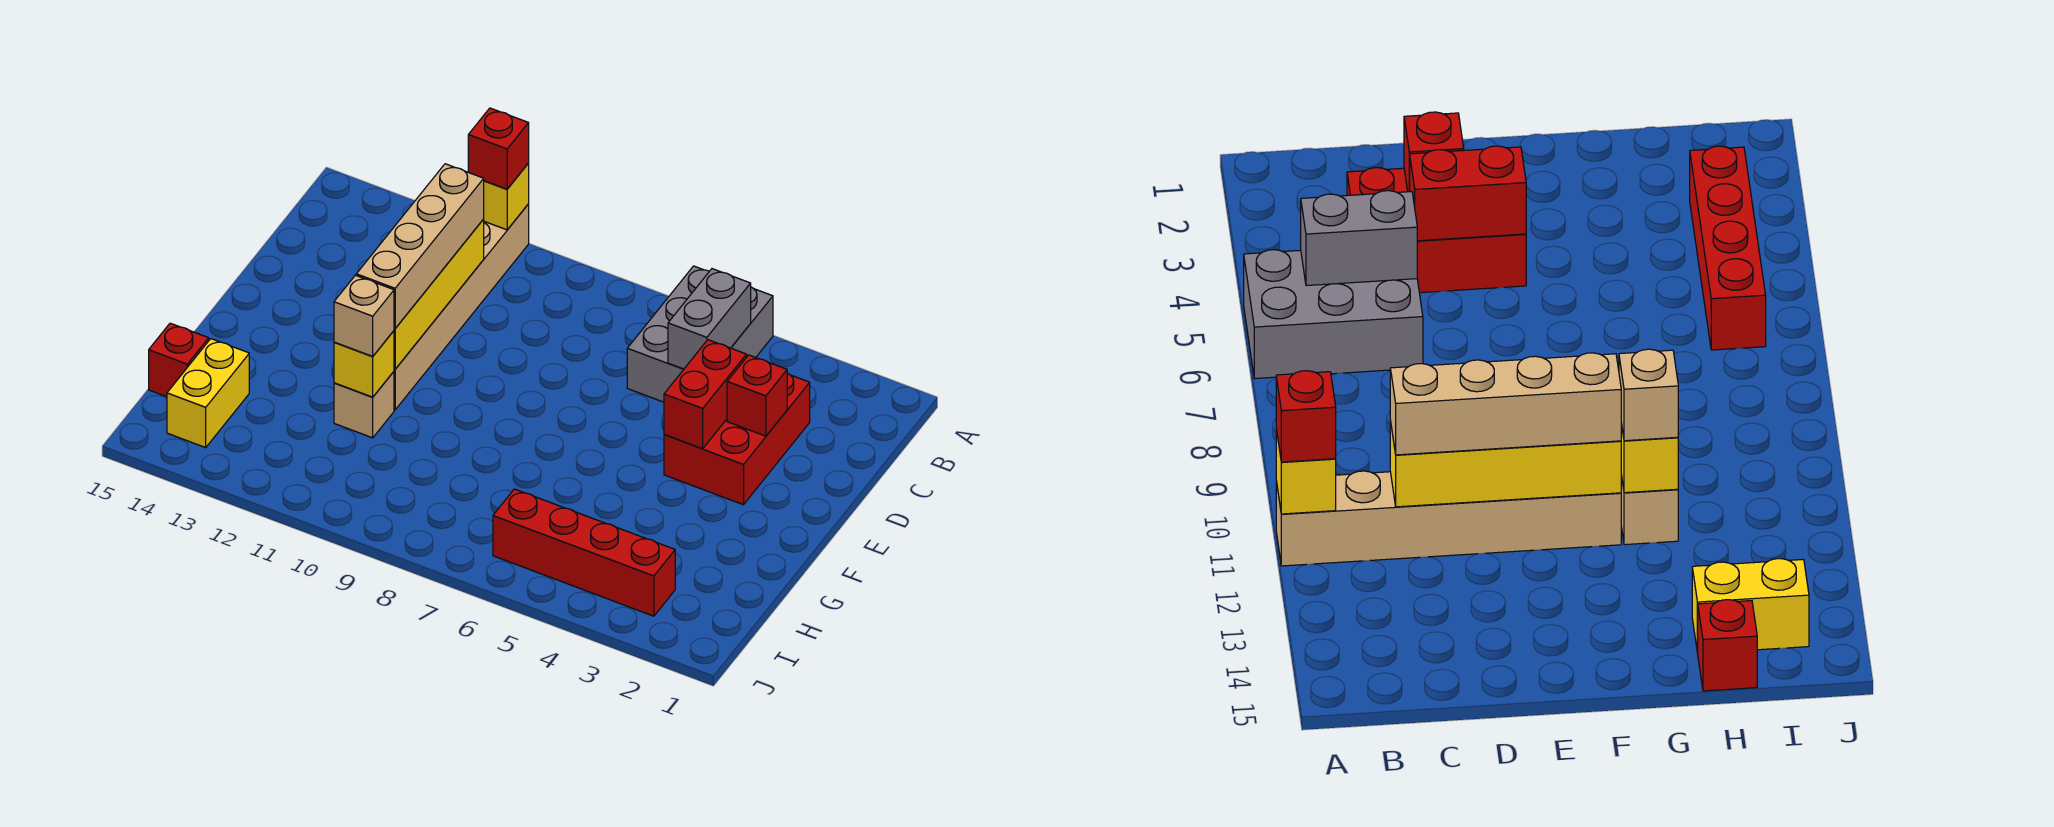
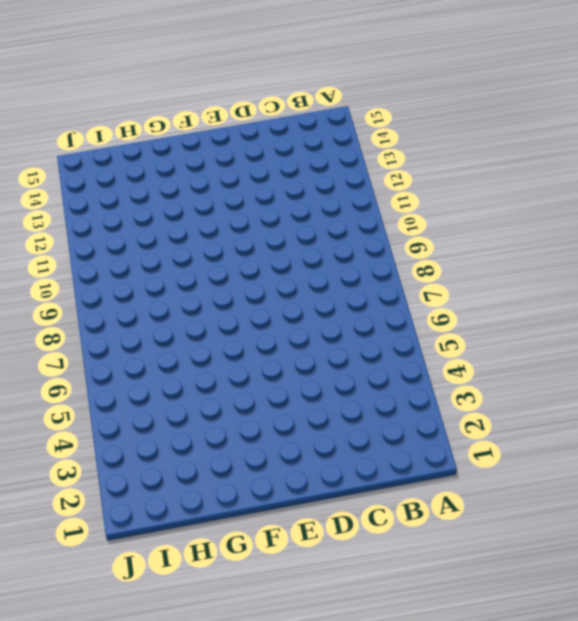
none -> grey 2x3 brick [627,266,773,402]
none -> tan 1x6 brick [394,204,529,410]
none -> red 2x3 brick [664,373,810,505]

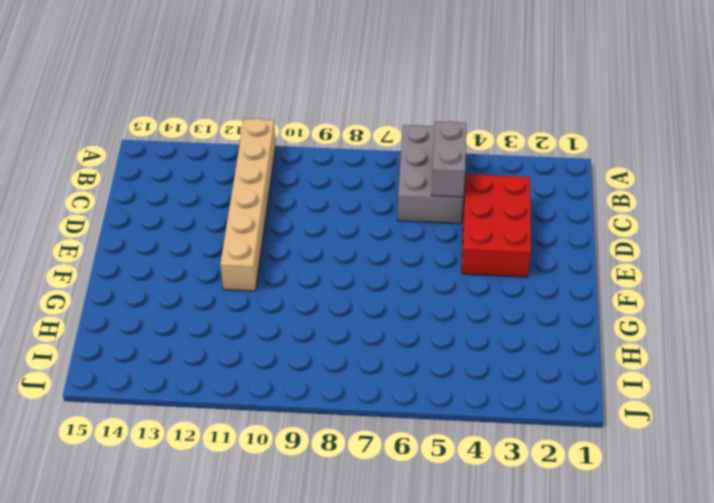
none -> tan 1x1 brick [334,372,394,438]
none -> yellow 1x2 brick [167,339,249,448]
none -> red 1x1 brick [149,323,209,397]

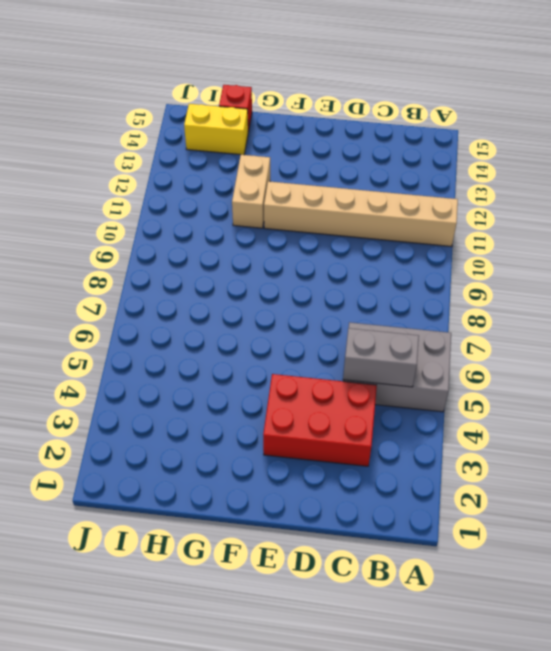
tan 1x2 brick [232,155,270,228] -> tan 1x1 brick [334,372,394,438]
none -> red 1x4 brick [493,489,675,616]
none -> yellow 1x1 brick [484,164,529,230]
none -> yellow 1x4 brick [394,219,484,369]

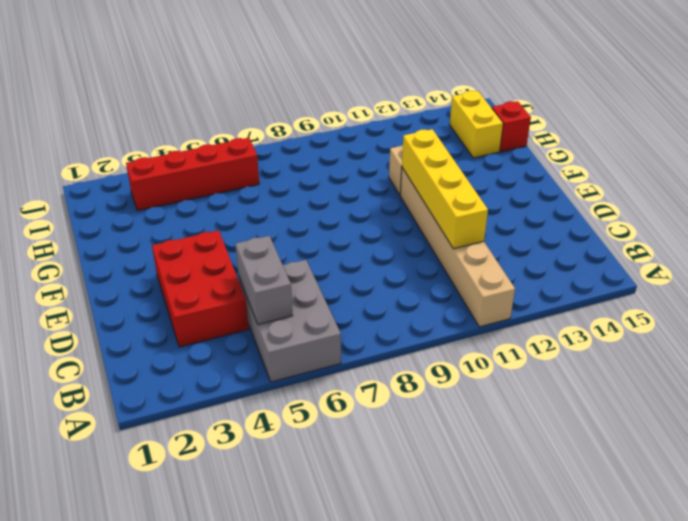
none -> yellow 1x1 brick [484,164,529,230]
none -> red 1x1 brick [727,355,787,436]
none -> red 1x2 brick [664,340,747,449]

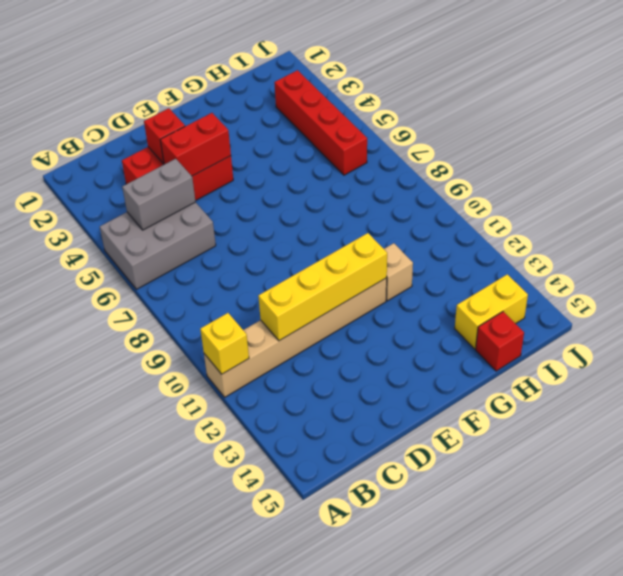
none -> yellow 1x1 brick [334,331,394,397]
none -> red 1x1 brick [468,108,529,189]
none -> tan 1x4 brick [356,164,484,328]

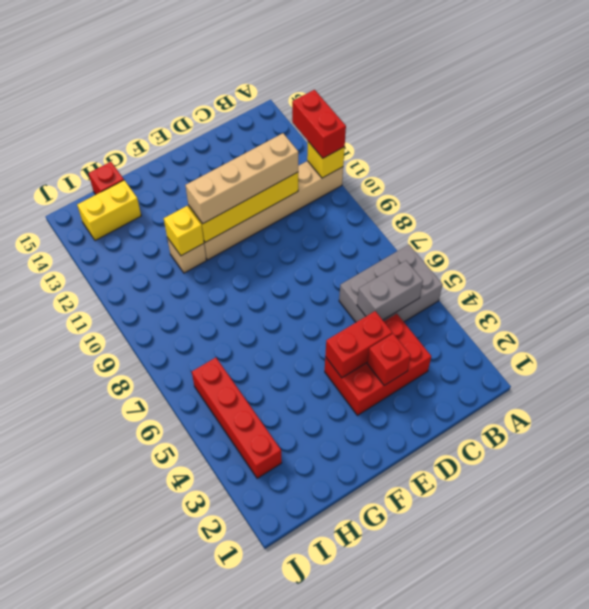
red 1x2 brick [292,90,346,158] -> red 1x1 brick [468,108,529,189]
none -> tan 1x1 brick [334,275,394,356]

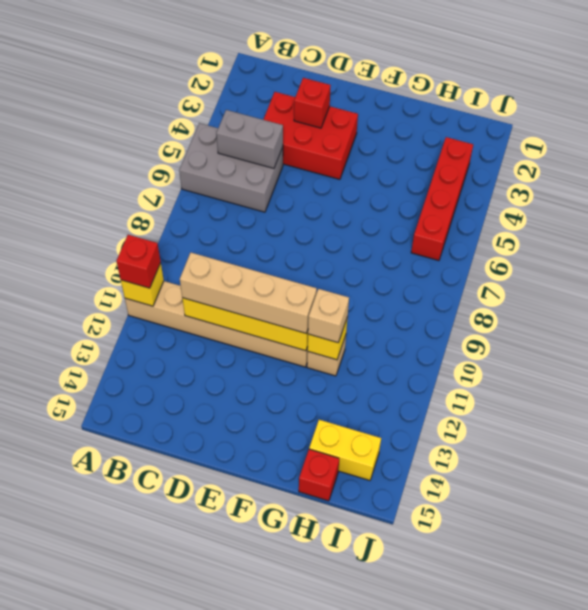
none -> red 1x2 brick [664,340,747,449]

